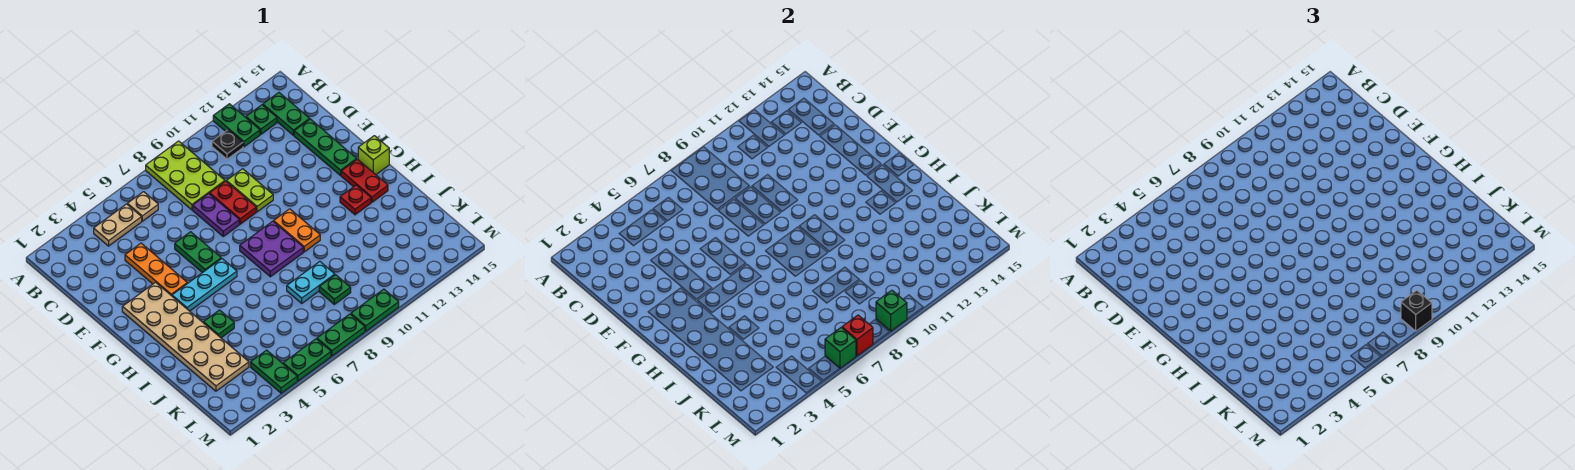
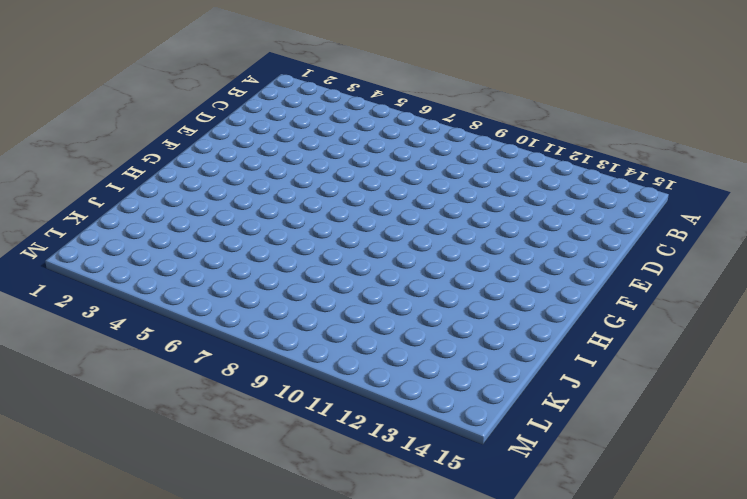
none -> lime 2x3 plate [146,141,225,210]
none -> green 1x2 plate [213,104,260,147]
none -> tan 1x2 plate [94,204,142,246]
none -> tan 1x1 plate [127,192,158,221]

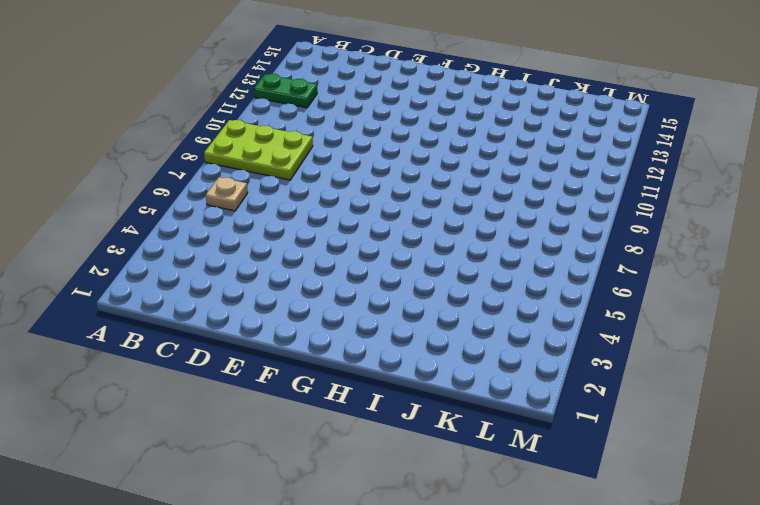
none -> tan 1x2 plate [94,204,142,246]
none -> black 1x1 plate [212,130,243,159]
none -> green 1x1 plate [246,105,277,134]
none -> green 1x2 plate [263,93,310,135]

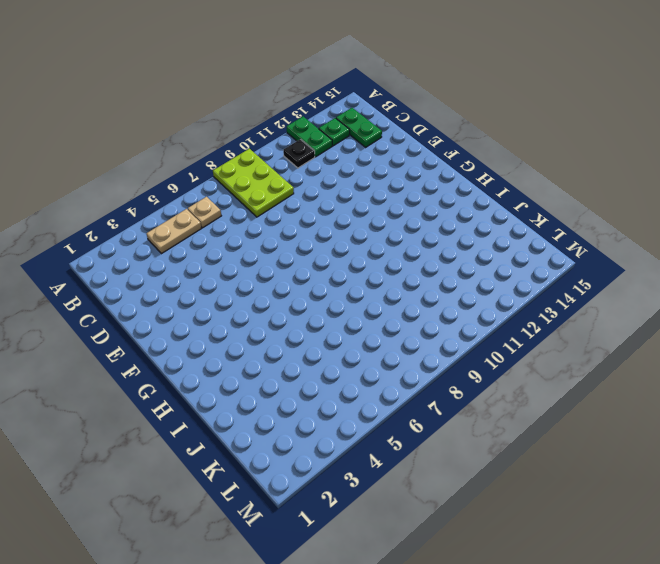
none -> orange 1x3 plate [125,243,187,296]
none -> purple 1x2 plate [193,194,239,236]
none -> red 1x2 plate [210,181,256,224]
none -> lime 1x2 plate [227,169,273,212]

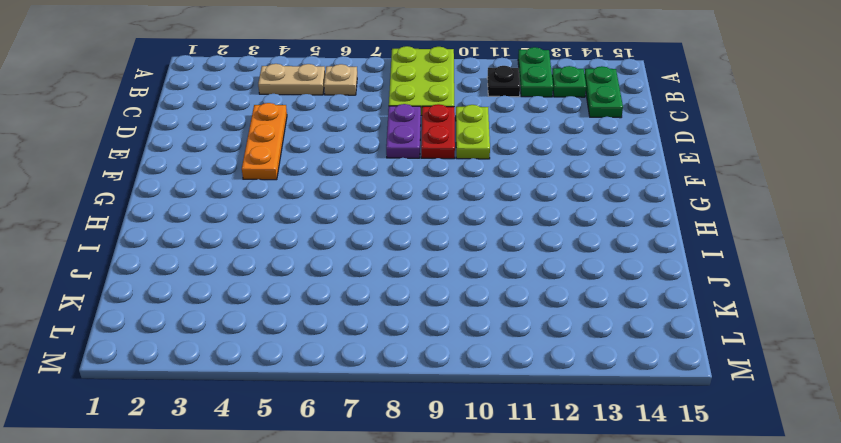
none -> green 1x3 plate [294,119,357,175]
none -> green 1x2 plate [175,232,221,273]
none -> tan 2x6 plate [122,282,249,391]
none -> cyan 1x3 plate [172,259,237,311]

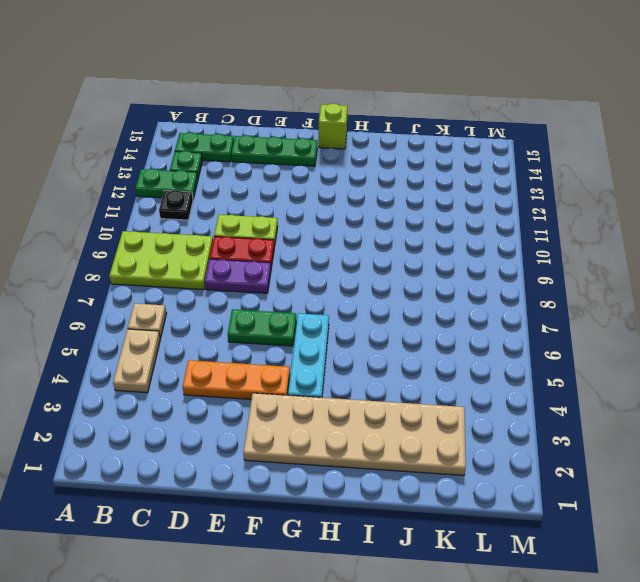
none -> purple 2x2 plate [240,221,303,277]
none -> orange 1x2 plate [274,209,320,252]
none -> red 1x2 plate [341,159,388,202]
none -> red 1x1 plate [340,185,371,215]

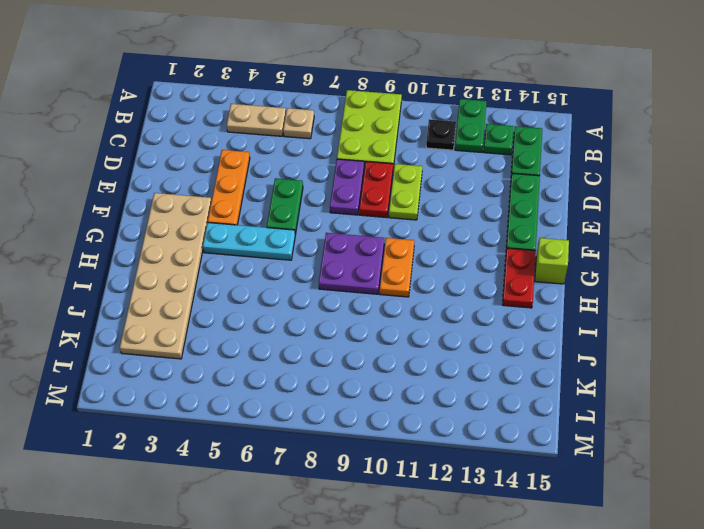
none -> red 1x1 plate [340,185,371,215]
none -> green 1x1 plate [203,310,234,338]
none -> cyan 1x2 plate [287,262,335,303]
none -> green 1x1 plate [319,275,351,304]

